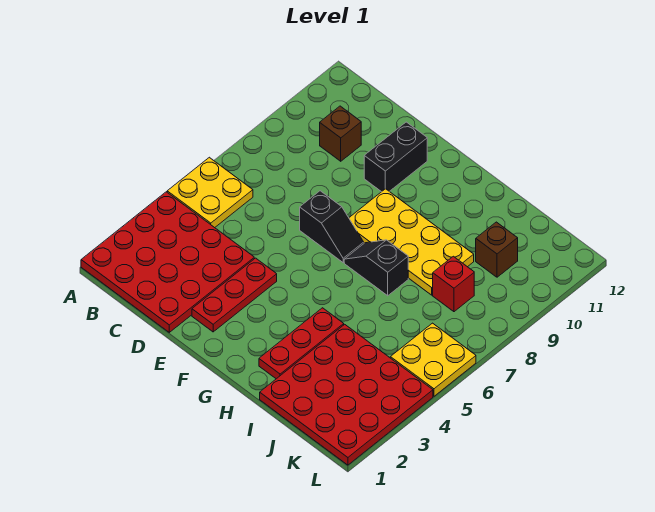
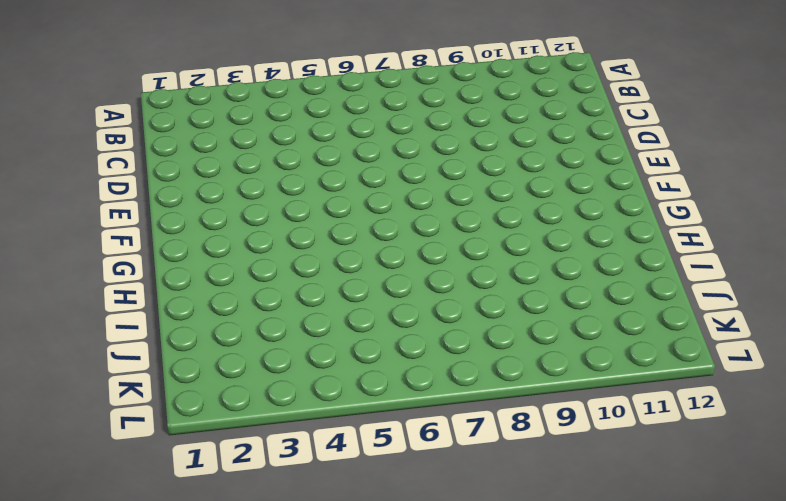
none -> red 4x4 plate [81,192,254,332]
none -> yellow 2x2 plate [167,157,253,228]
none -> brown 1x1 brick [320,106,361,161]

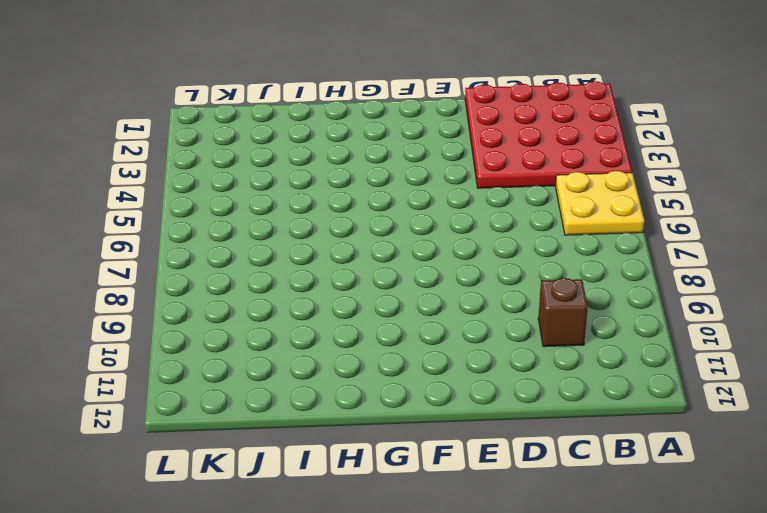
none -> red 1x3 plate [192,258,277,332]
none -> black 1x2 slope [300,191,364,262]
none -> black 1x2 brick [364,122,427,192]

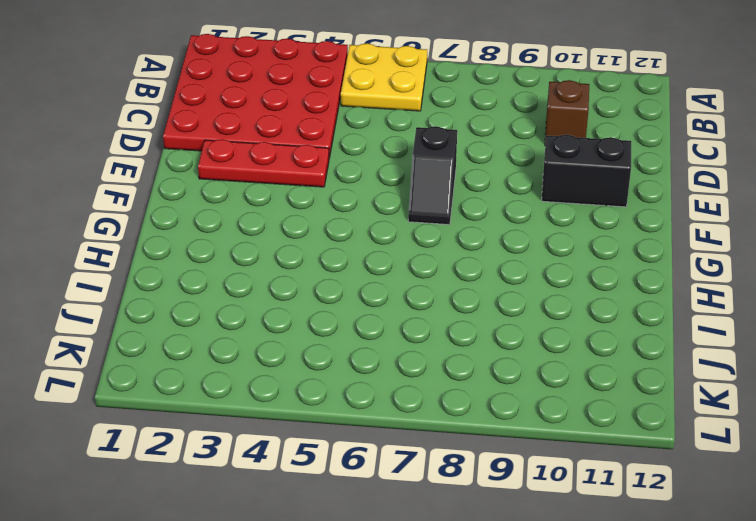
none -> yellow 2x4 plate [349,189,474,295]
none -> black 1x2 slope [344,240,408,296]
none -> red 1x3 plate [259,308,344,379]

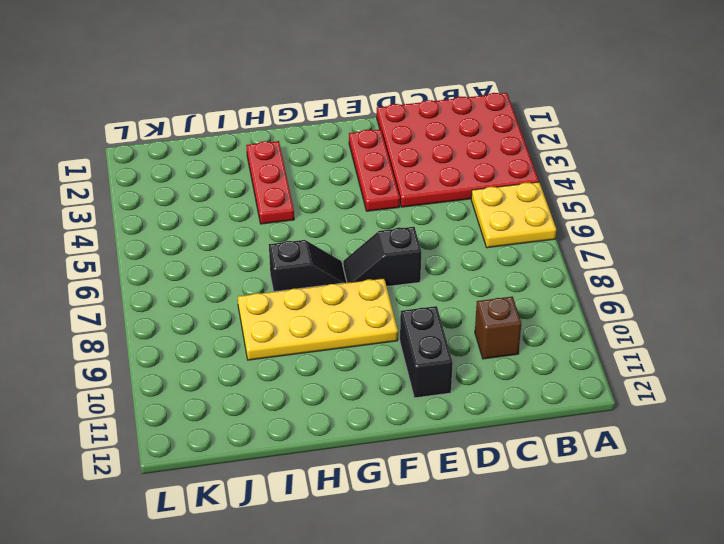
none -> red 4x4 plate [260,324,433,465]
none -> red 1x1 brick [433,256,474,312]
none -> brown 1x1 brick [476,222,518,277]

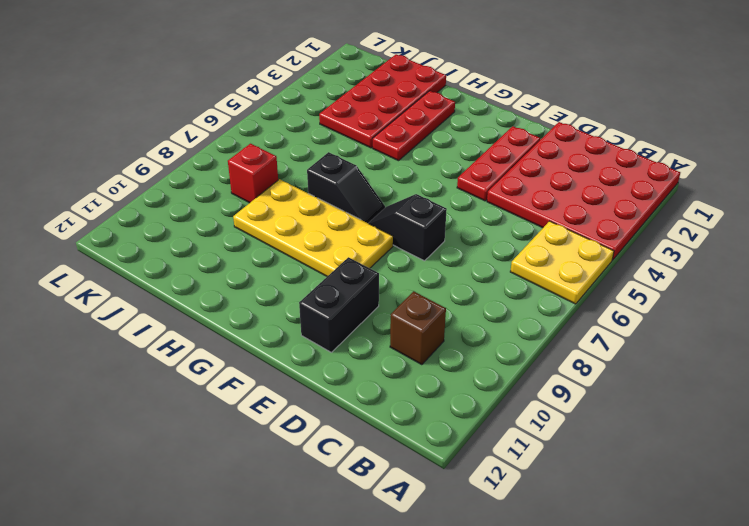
red 2x4 plate [319,54,446,148] -> red 4x4 plate [260,324,433,465]
none -> brown 1x1 brick [476,222,518,277]
none -> yellow 2x2 plate [390,323,476,396]

